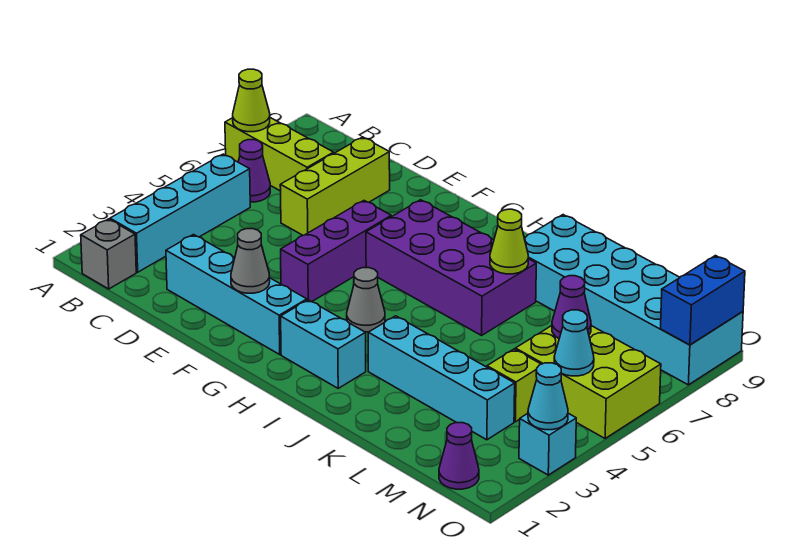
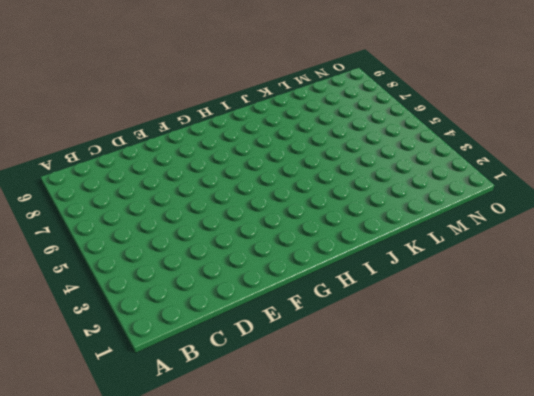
none -> lime 1x3 brick [225,118,334,191]
none -> grey 1x1 brick [81,219,136,289]
none -> cyan 1x4 brick [110,154,250,272]

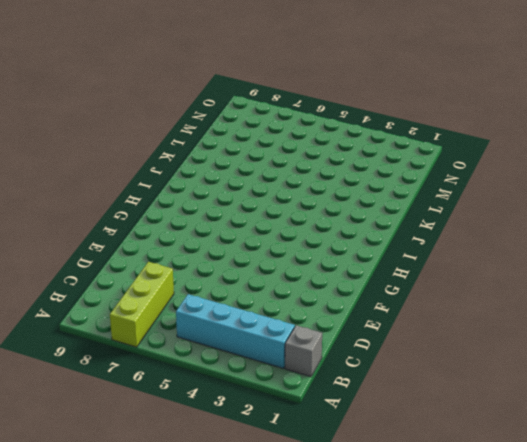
none -> purple 1x1 cone [238,140,270,202]
none -> cyan 1x4 brick [166,235,307,354]
none -> lime 1x3 brick [280,137,390,235]

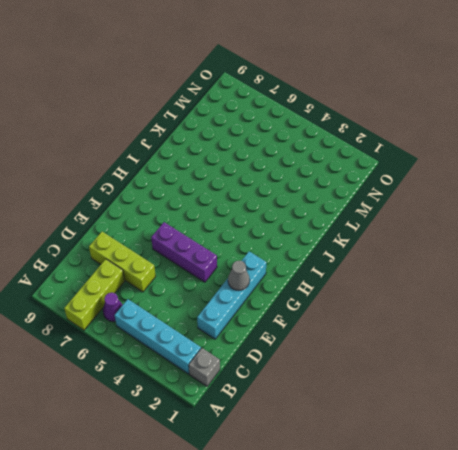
none -> purple 2x4 brick [366,200,536,335]
none -> cyan 1x2 brick [281,300,366,388]
none -> grey 1x1 cone [347,268,385,332]

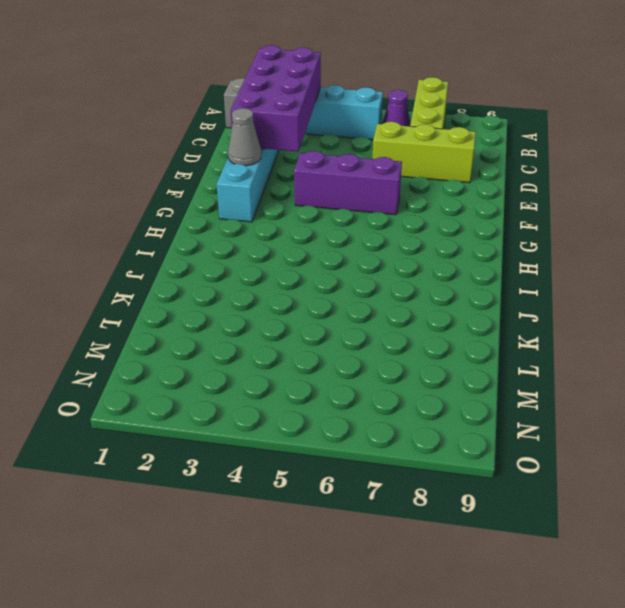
purple 2x4 brick [231,45,321,151] -> purple 2x4 brick moved to [366,200,536,335]
none -> cyan 1x2 brick [281,300,366,388]
none -> grey 1x1 cone [347,268,385,332]
none -> cyan 1x4 brick [368,316,515,440]

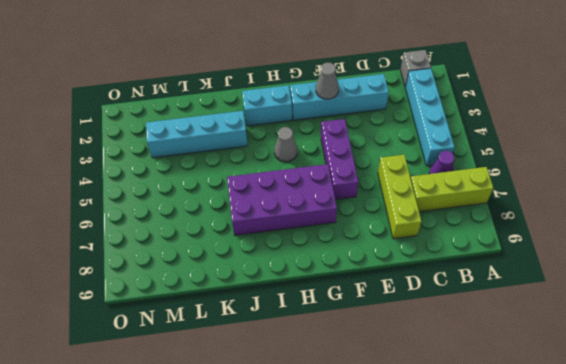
none -> cyan 2x6 brick [524,215,743,385]
none -> lime 1x1 brick [487,349,541,422]
none -> lime 2x3 brick [515,326,661,439]

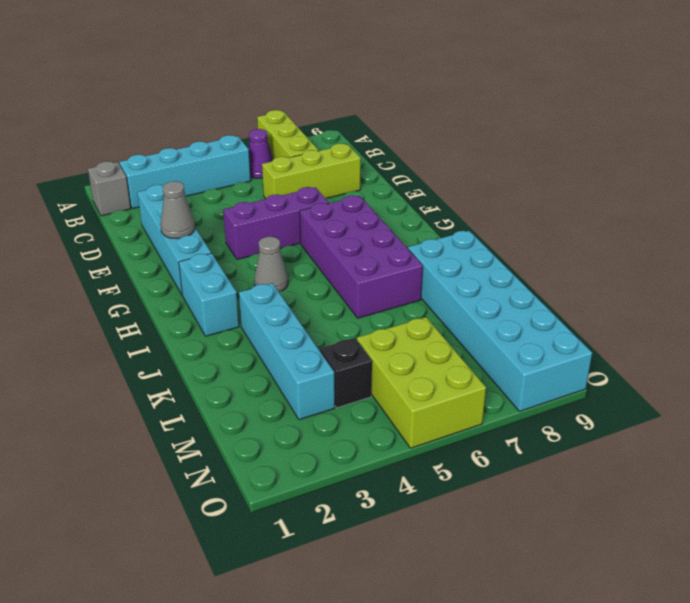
black 1x1 brick [320,338,372,408] -> lime 1x1 brick [487,349,541,422]
none -> purple 1x1 cone [439,423,479,489]
none -> cyan 1x1 brick [519,413,576,475]
none -> lime 1x1 cone [233,69,270,132]

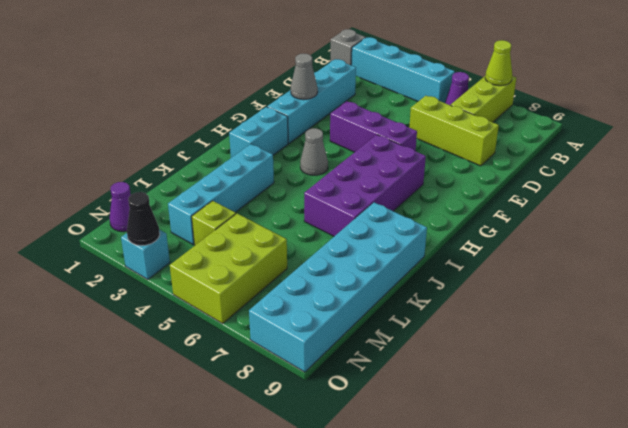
black 1x1 cone [127,192,160,246] -> cyan 1x1 cone [528,363,568,430]
none -> lime 1x1 cone [490,209,528,274]
none -> purple 1x1 cone [552,276,591,338]
none -> cyan 1x1 cone [554,310,594,376]

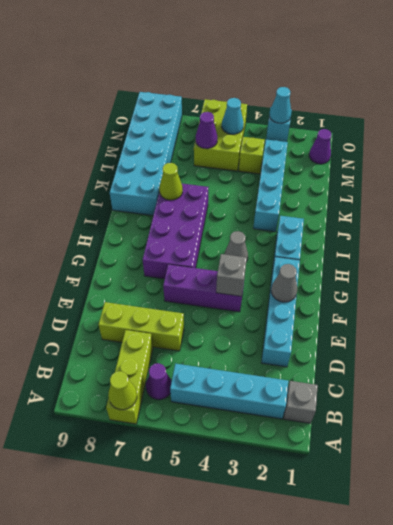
grey 1x1 brick [216,254,247,296] -> none
none -> blue 1x2 brick [660,256,745,345]

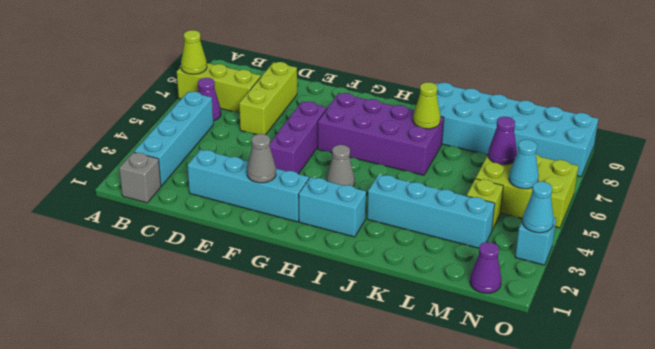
none -> blue 1x2 brick [660,256,745,345]

